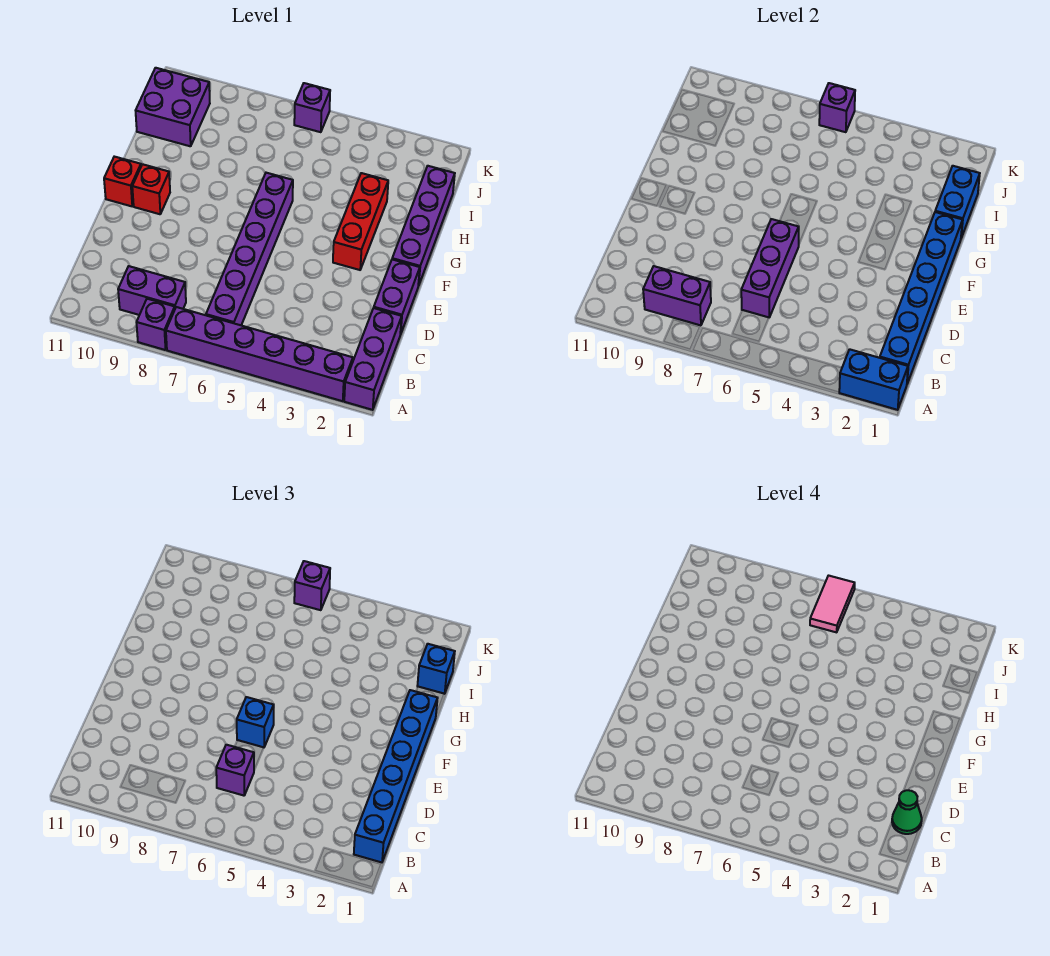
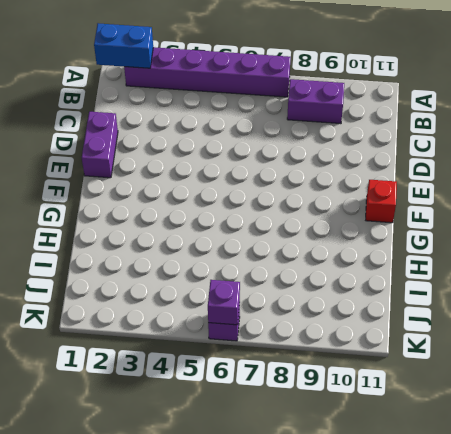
none -> purple 1x3 brick [344,308,402,410]
none -> purple 1x1 brick [136,299,175,350]
none -> purple 1x6 brick [206,173,293,325]

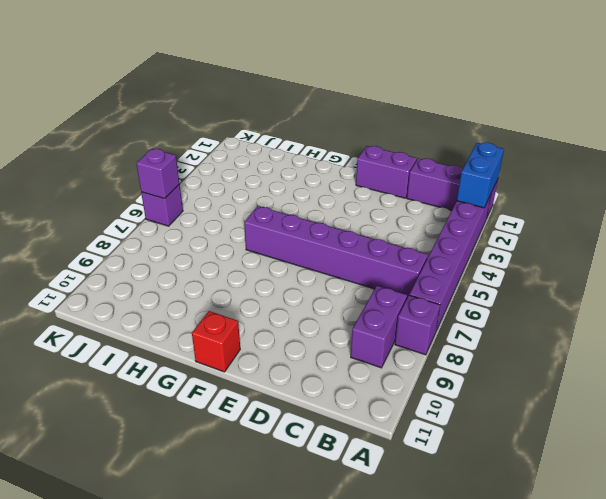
none -> purple 1x4 brick [392,166,455,286]
none -> red 1x3 brick [333,173,388,270]
none -> red 1x1 brick [132,164,170,214]

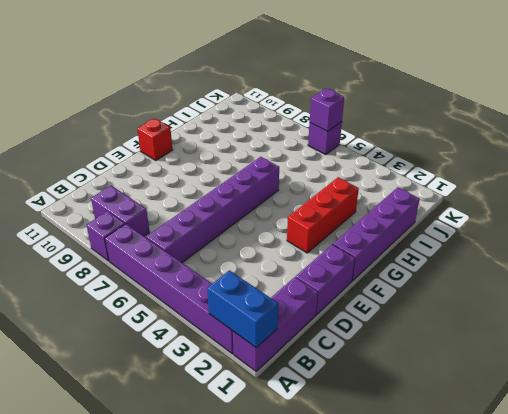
none -> red 1x1 brick [132,164,170,214]
none -> purple 2x2 brick [136,68,210,146]
none -> blue 1x6 brick [880,212,963,383]

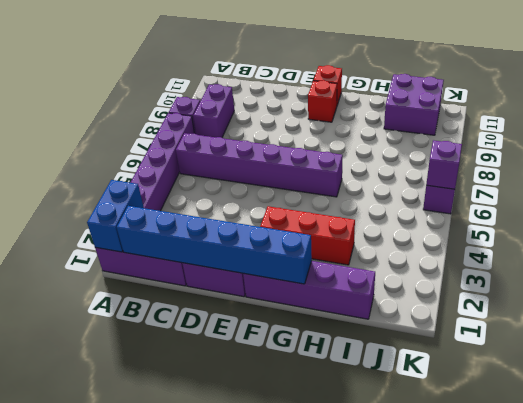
none -> purple 1x2 brick [643,266,711,325]
none -> purple 1x3 brick [741,219,799,317]
none -> blue 1x2 brick [935,166,980,238]

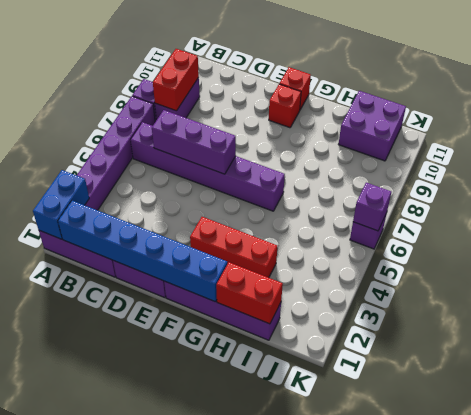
red 1x2 brick [153,49,199,111] -> purple 1x2 brick [643,266,711,325]
red 1x2 brick [216,262,283,324] -> blue 1x2 brick [935,166,980,238]
none -> blue 1x6 brick [354,690,437,862]
none -> purple 1x1 brick [216,745,254,796]
none -> blue 1x1 brick [237,697,274,747]

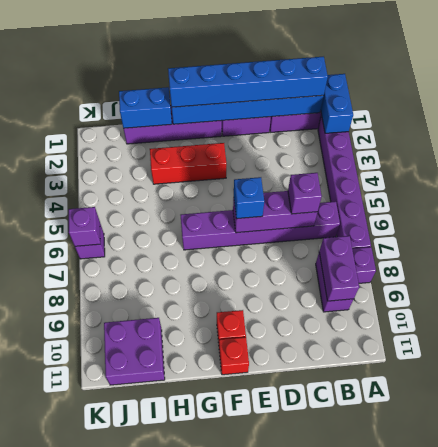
none -> blue 1x1 brick [417,644,455,694]
none -> purple 1x1 brick [294,561,330,610]
none -> green 1x1 cone [892,790,922,834]

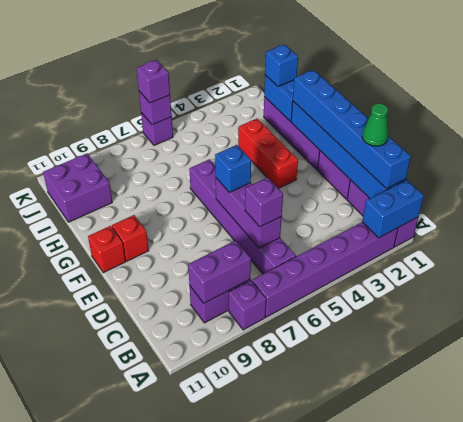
none -> pink 1x2 tile [810,576,855,632]

